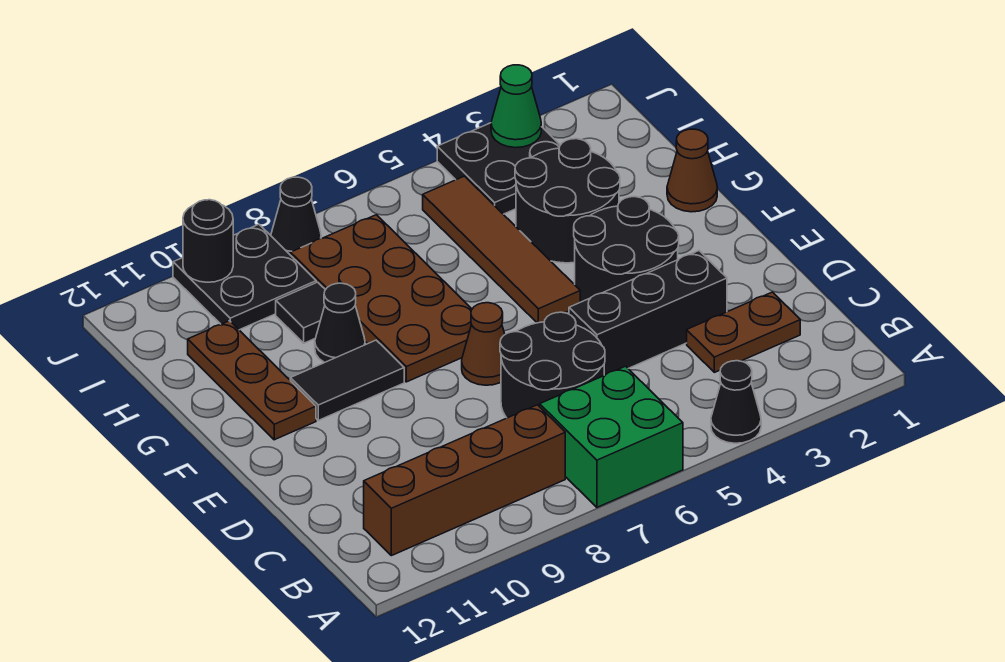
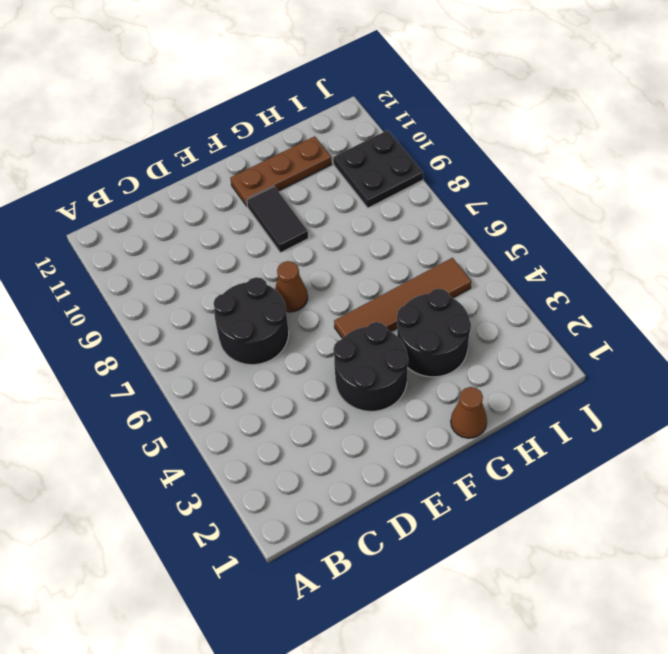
none -> black 1x1 cone [711,361,761,443]
none -> green 2x2 brick [540,366,683,507]
none -> brown 1x4 brick [364,405,565,556]

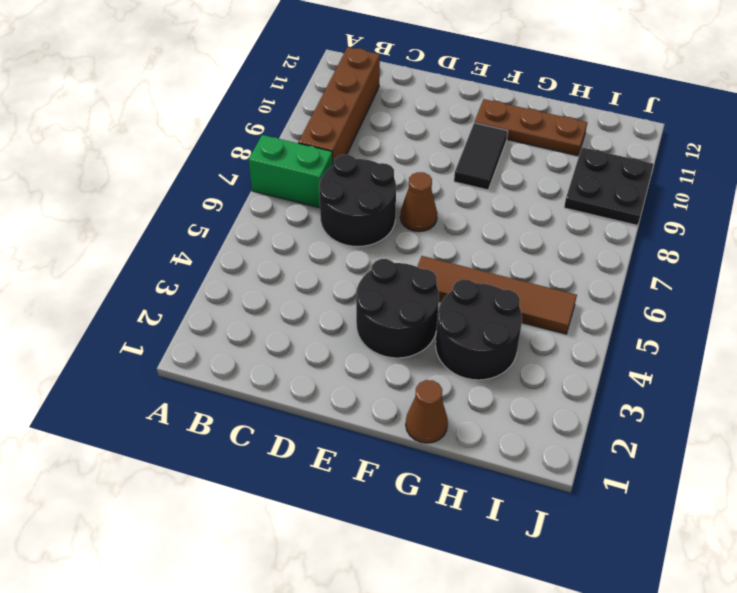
green 1x2 brick [249,135,333,208] -> green 2x2 brick [540,366,683,507]
none -> black 1x1 cone [711,361,761,443]
none -> brown 1x2 plate [687,292,800,372]
none -> black 1x3 brick [569,251,727,375]

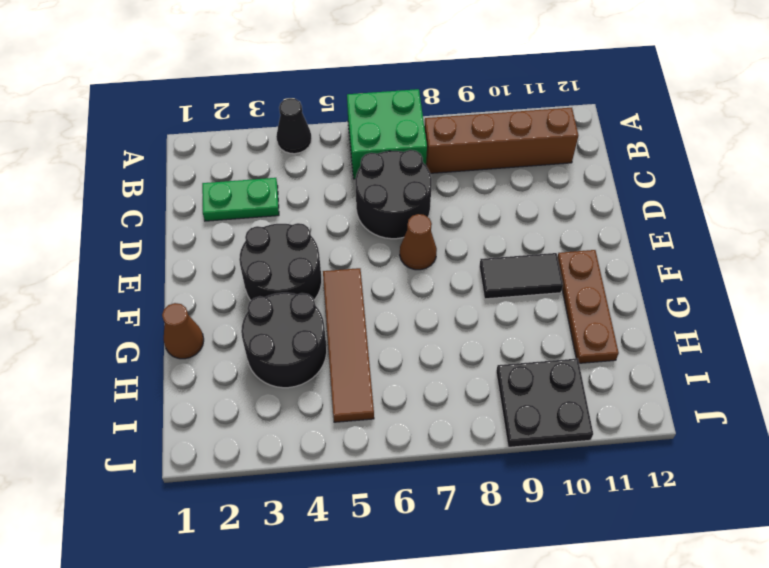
green 1x2 plate [202,178,279,221] -> brown 1x2 plate [687,292,800,372]
none -> black 1x3 brick [569,251,727,375]
none -> brown 2x4 plate [291,215,472,382]
none -> black 1x1 cone [315,283,365,363]

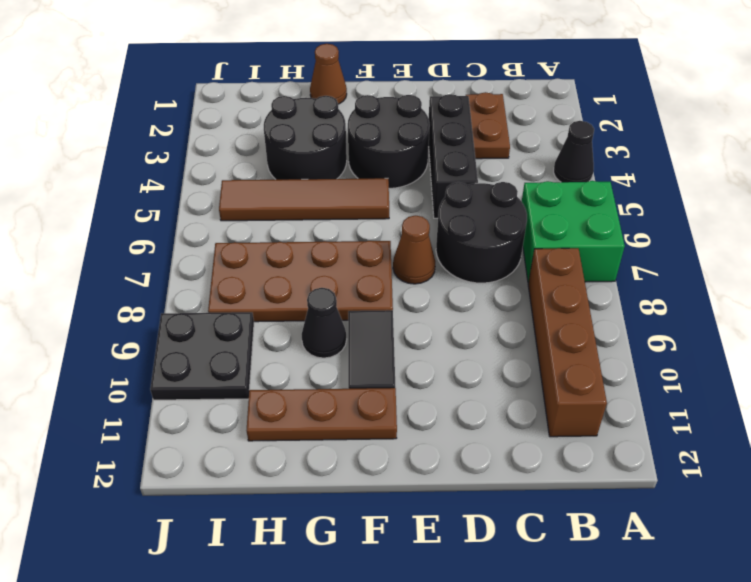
none -> black 1x1 tile [276,282,325,343]
none -> black 2x2 plate [437,123,560,214]
none -> black 1x1 cone [271,177,321,255]

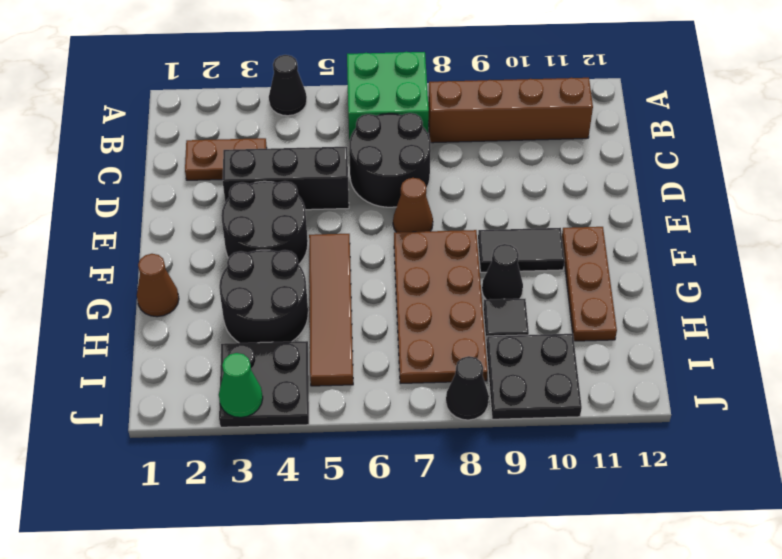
none -> black 1x1 round brick [183,200,233,282]

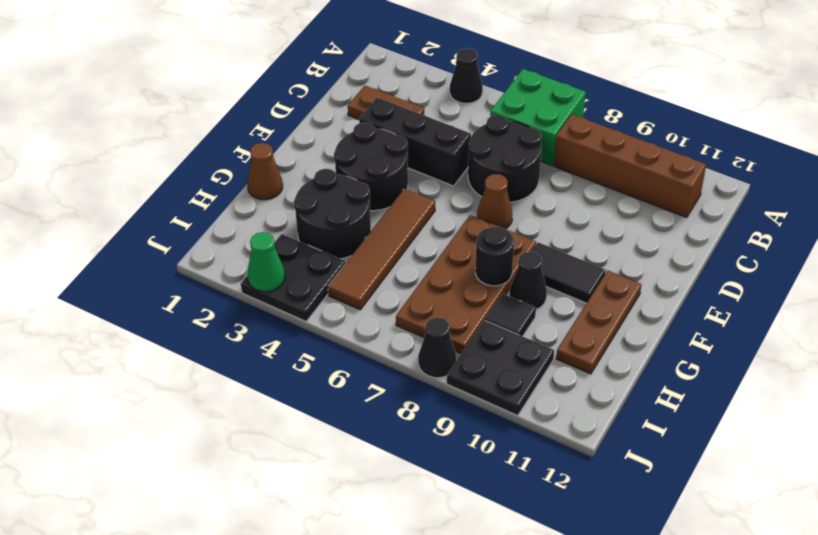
black 1x1 round brick [475,226,514,286] -> black 1x1 round brick moved to [183,200,233,282]

